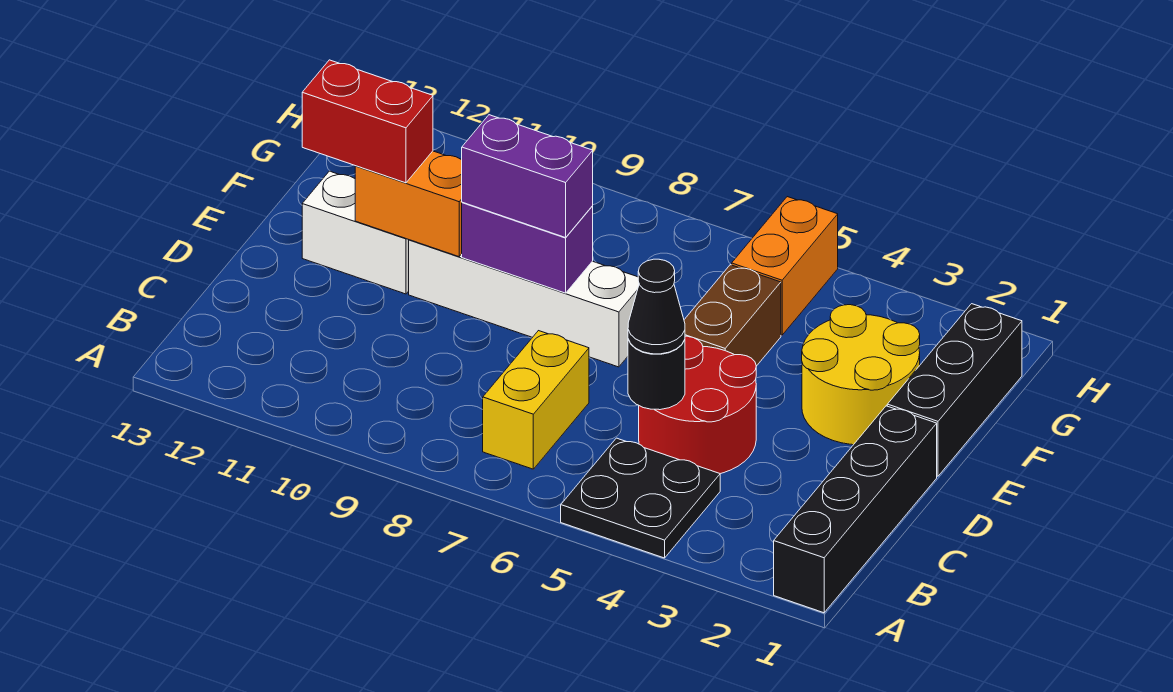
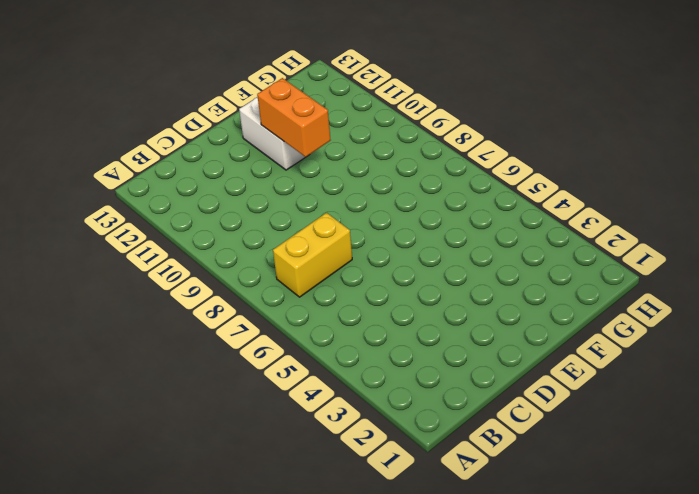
none -> black 1x4 brick [774,406,937,613]
none -> black 2x2 plate [561,438,720,558]
none -> red 2x2 round brick [639,336,756,474]

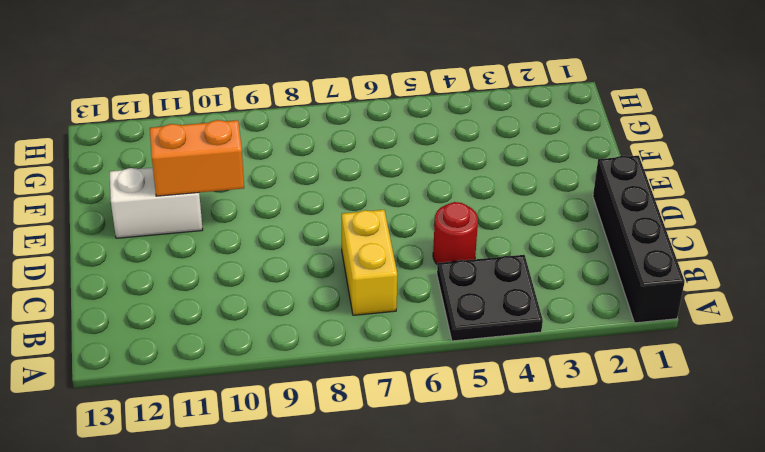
red 1x1 round brick [433,202,478,265] -> red 2x2 round brick [639,336,756,474]
none -> black 1x3 brick [887,304,1022,476]
none -> yellow 2x2 round brick [802,305,920,445]
none -> brown 1x2 brick [684,265,781,366]

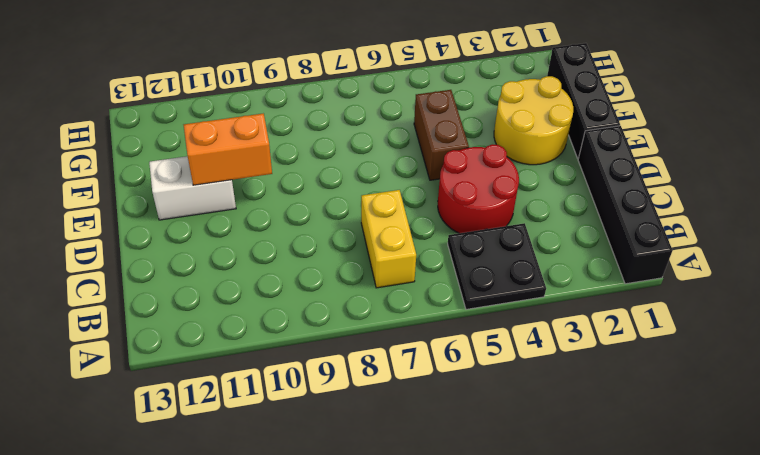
none -> white 1x4 brick [409,240,639,367]
none -> orange 1x2 brick [732,197,838,335]
none -> black 1x1 round brick [628,339,685,410]

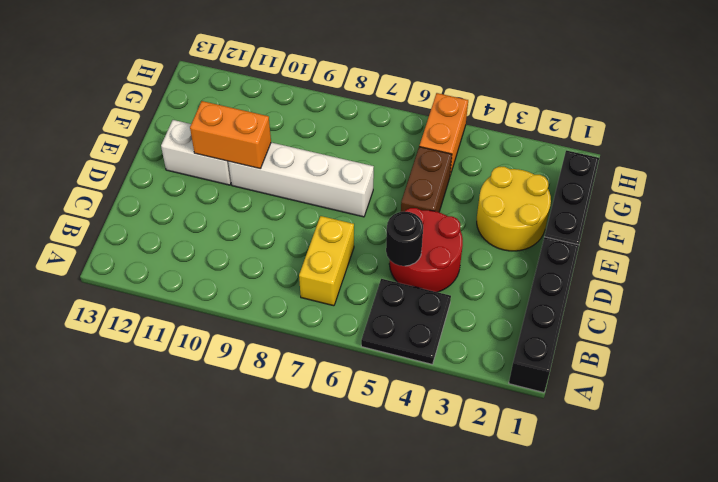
none -> purple 1x2 brick [462,202,593,293]
none -> black 1x1 cone [628,259,685,354]
none -> purple 1x2 brick [462,115,593,238]

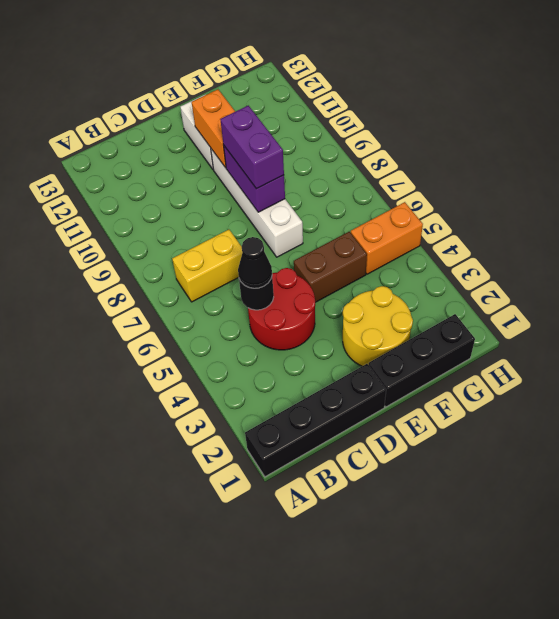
none -> black 2x2 plate [561,438,720,558]
none -> red 1x2 brick [302,60,433,183]

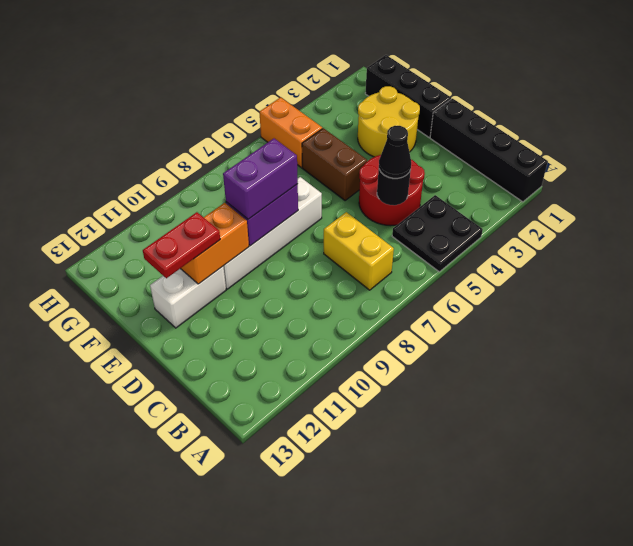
red 1x2 plate [143,212,220,278] -> red 1x2 brick [302,60,433,183]

